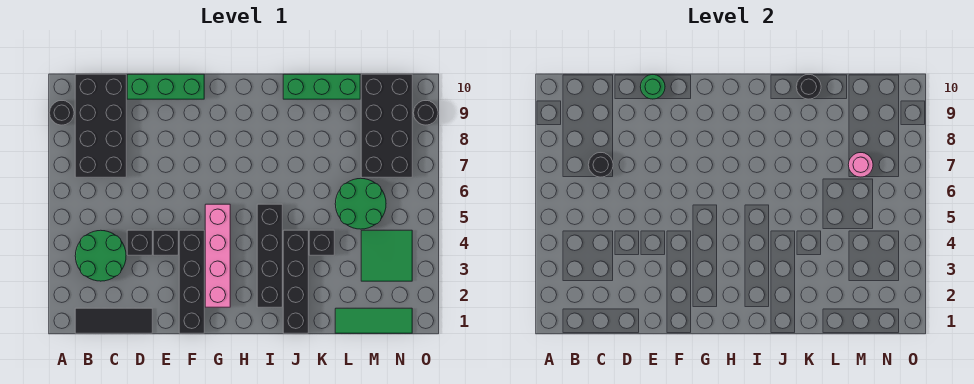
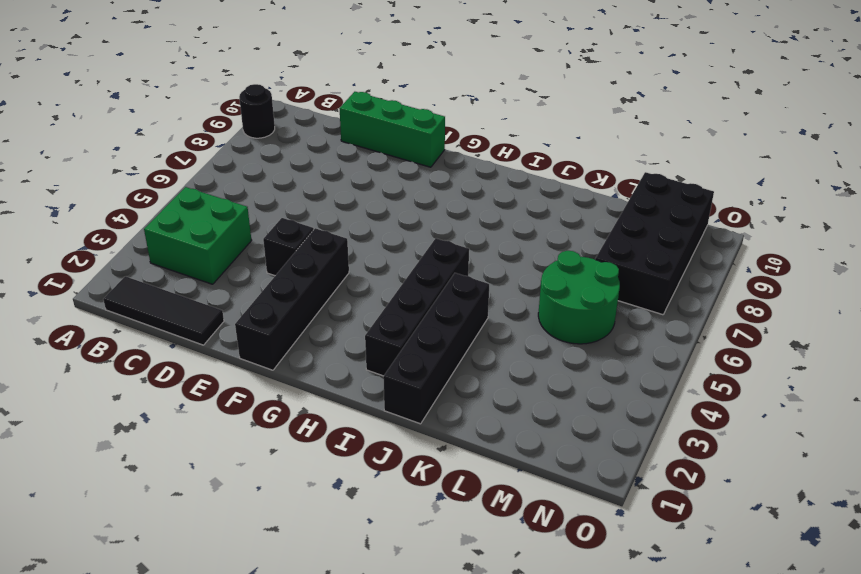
green 2x2 brick [144,187,252,284] -> green 2x2 round brick [75,230,126,281]
none -> black 2x4 brick [75,74,126,177]
none -> black 1x1 brick [127,230,152,255]
none -> pink 1x4 brick [205,204,230,307]

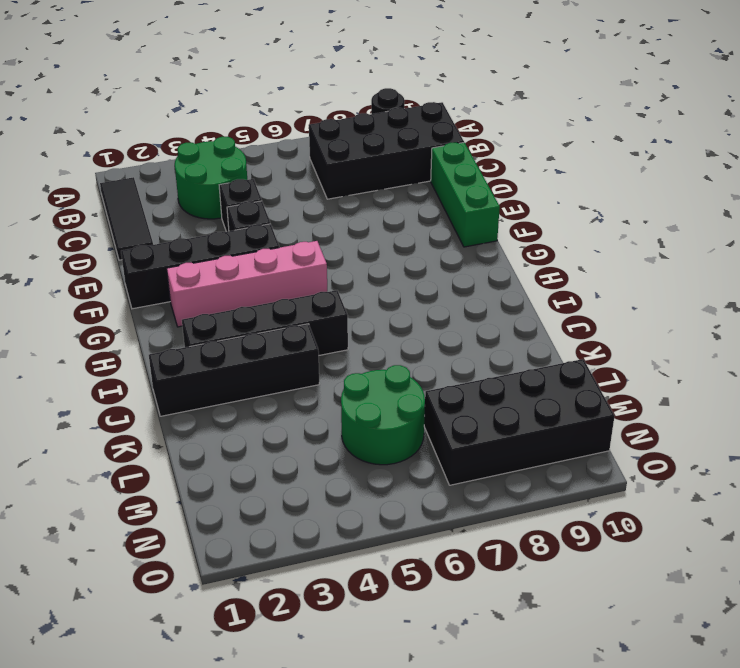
none -> green 1x3 brick [283,74,360,99]
none -> black 1x1 brick [309,230,334,255]
none -> green 1x3 tile [335,308,412,333]

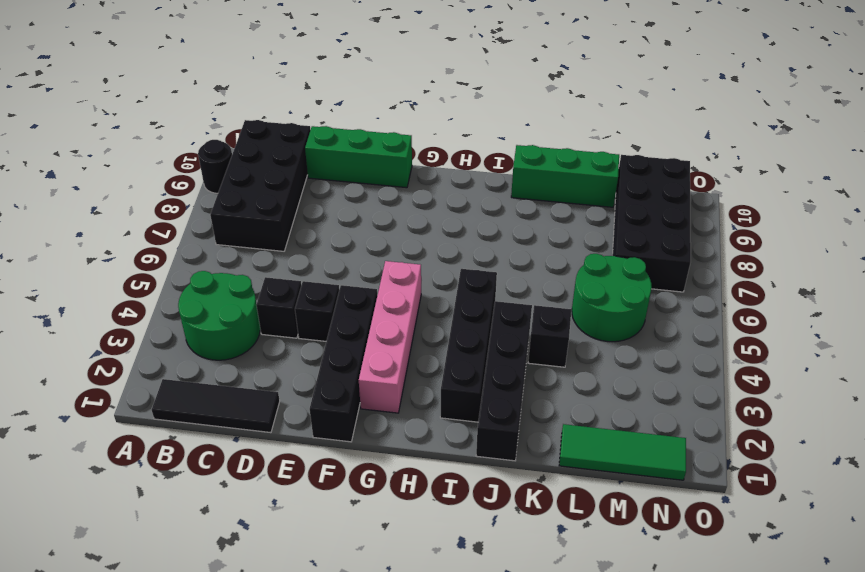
none -> green 2x2 tile [361,230,412,281]
none -> black 1x1 round brick [413,101,438,125]
none -> black 1x1 round brick [588,153,613,177]

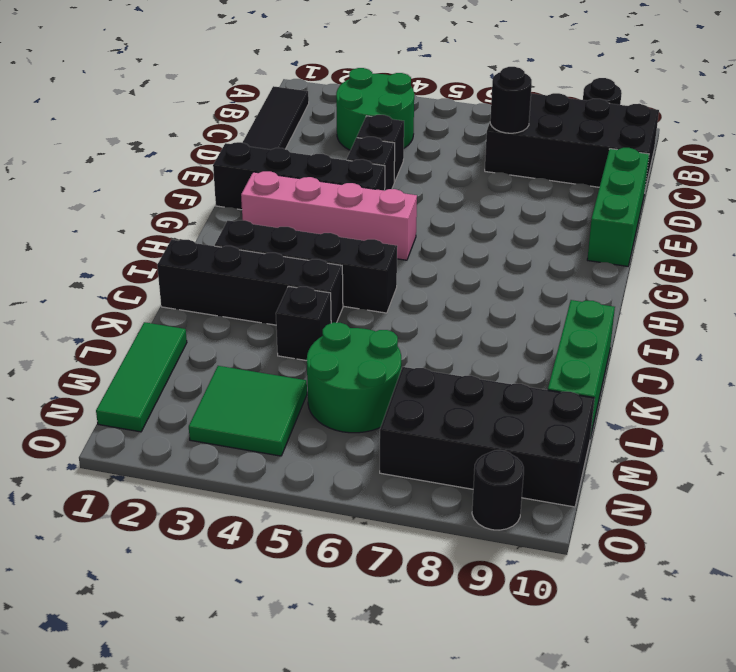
none -> green 1x1 round brick [640,75,665,99]
none -> black 1x1 round brick [796,75,821,99]
none -> pink 1x1 round brick [848,153,873,177]

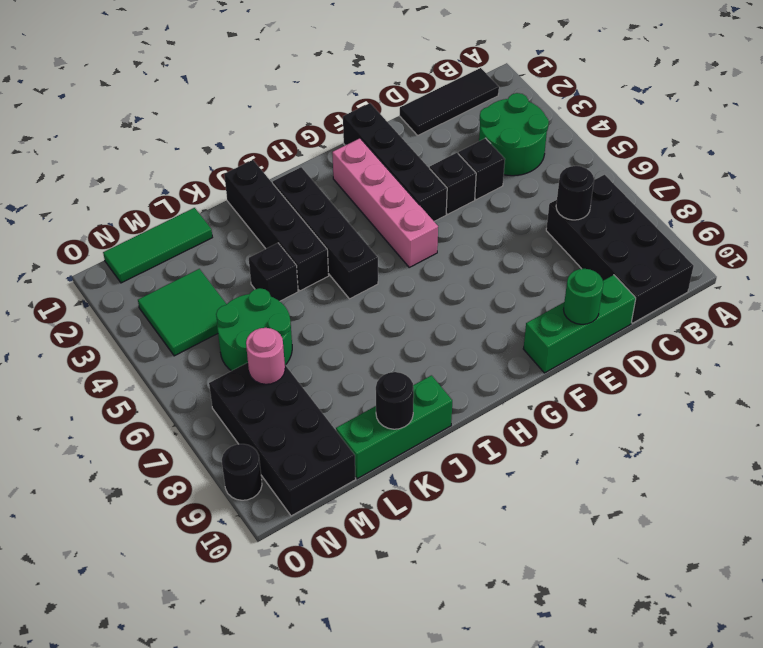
none -> black 1x1 round brick [49,101,74,125]

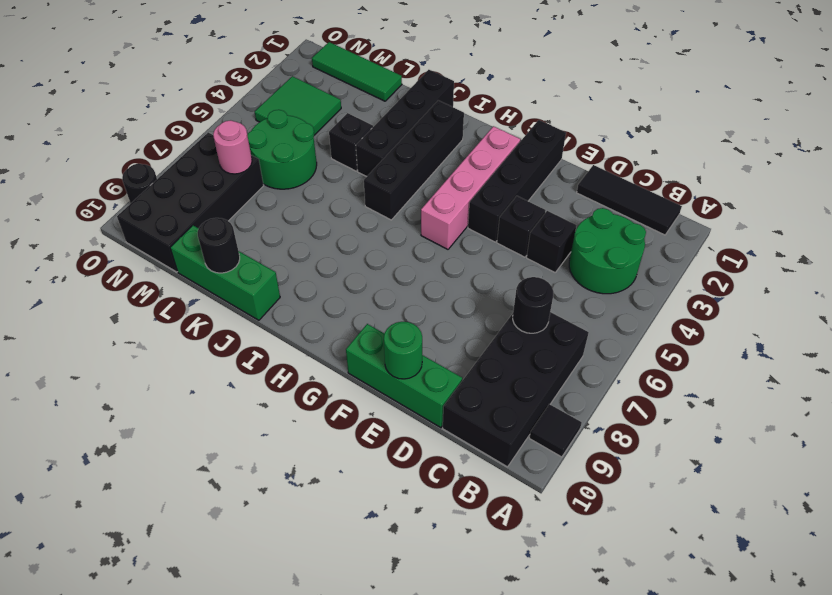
black 1x1 tile [529,404,582,457] -> black 1x1 round brick [49,101,74,125]

